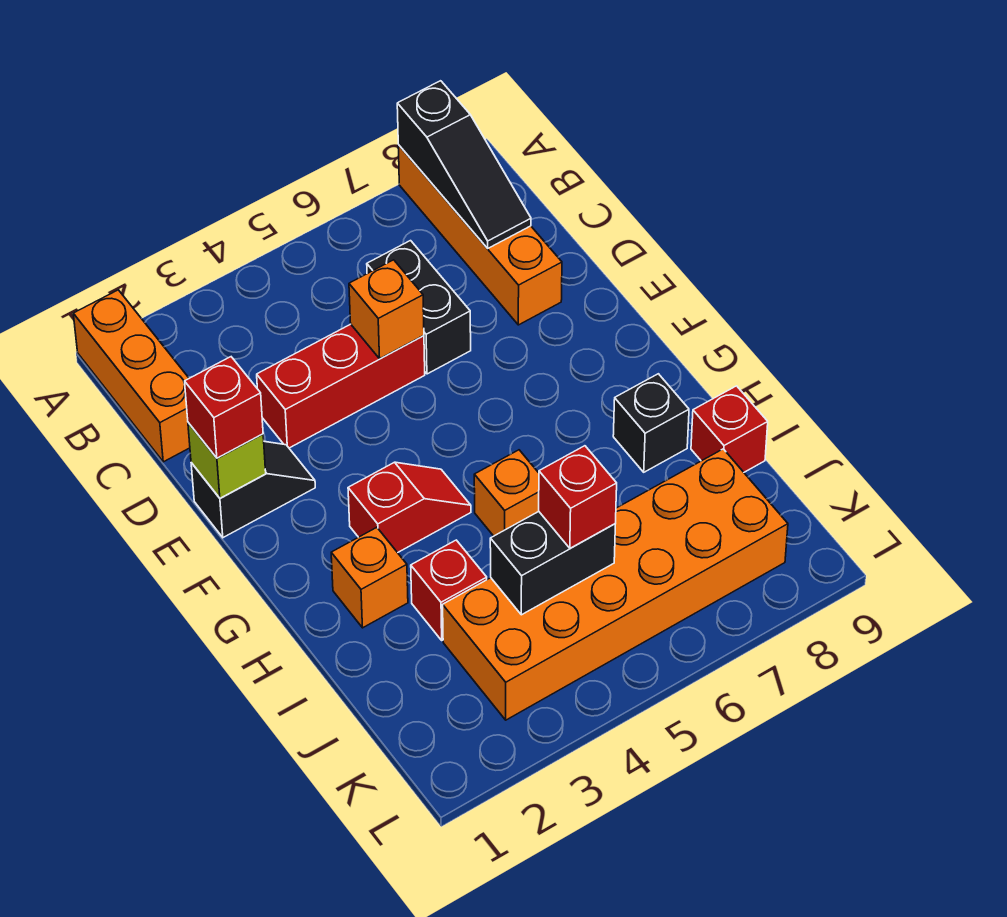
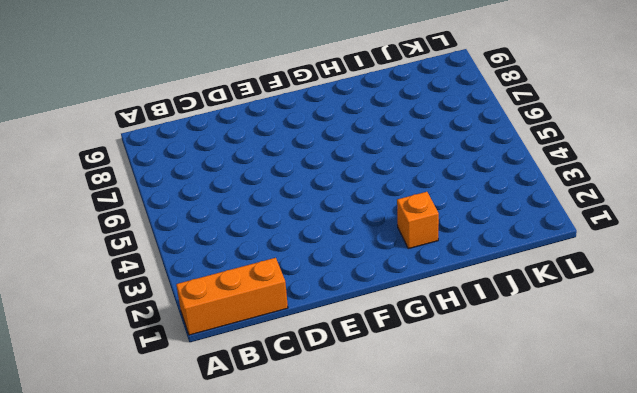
none -> orange 1x4 brick [398,145,562,325]
none -> black 1x2 brick [367,241,471,374]
none -> red 1x3 brick [257,324,425,448]

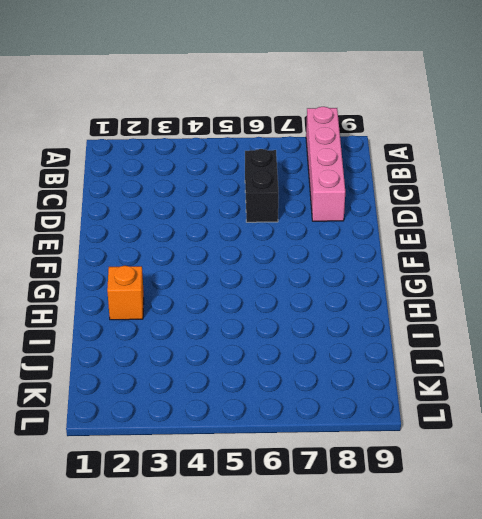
pink 1x4 brick [306,107,345,221] -> orange 1x4 brick [398,145,562,325]
none -> orange 1x3 brick [73,290,190,462]
none -> red 1x3 brick [257,324,425,448]
none -> black 1x2 slope [191,441,315,538]

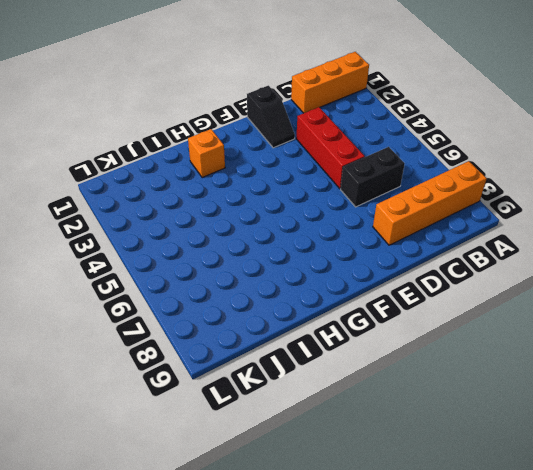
none -> red 1x2 slope [348,462,471,553]
none -> orange 1x1 brick [474,450,539,536]
none -> black 1x1 brick [613,374,689,472]

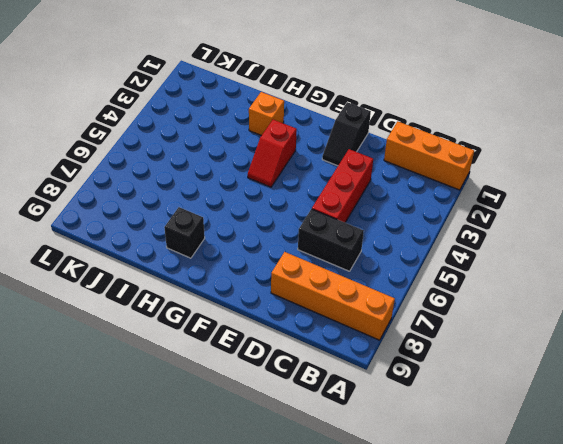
none -> orange 1x1 brick [474,450,539,536]
none -> red 1x1 brick [411,540,487,640]
none -> red 1x1 brick [691,386,768,472]

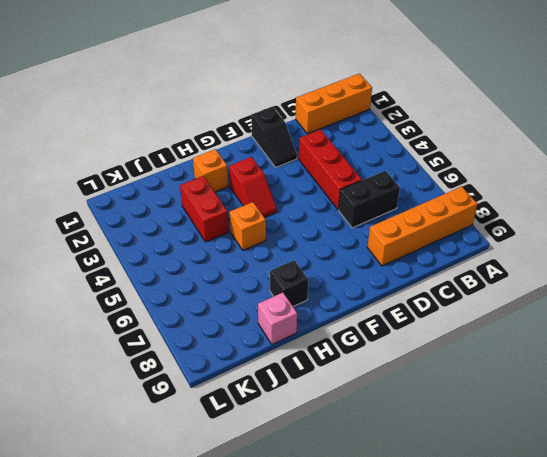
red 1x2 brick [180,176,229,242] -> red 1x1 brick [411,540,487,640]
pink 1x1 brick [258,293,297,344] -> red 1x1 brick [691,386,768,472]
none -> orange 2x6 brick [443,449,788,720]
none -> black 1x3 slope [397,81,531,248]
none -> orange 1x1 brick [349,260,424,359]

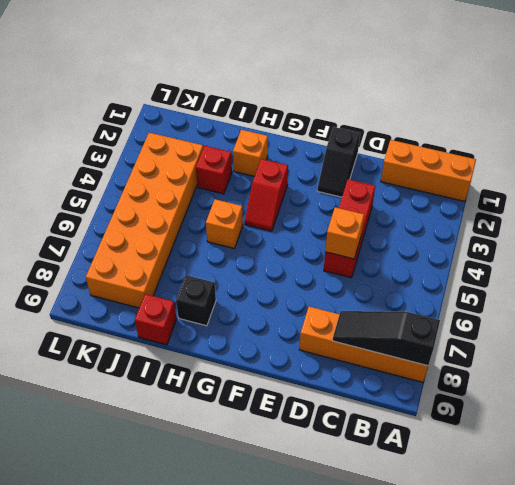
none -> black 1x2 brick [367,241,471,374]
none -> lime 1x1 brick [188,423,266,498]
none -> black 1x2 brick [490,512,615,615]

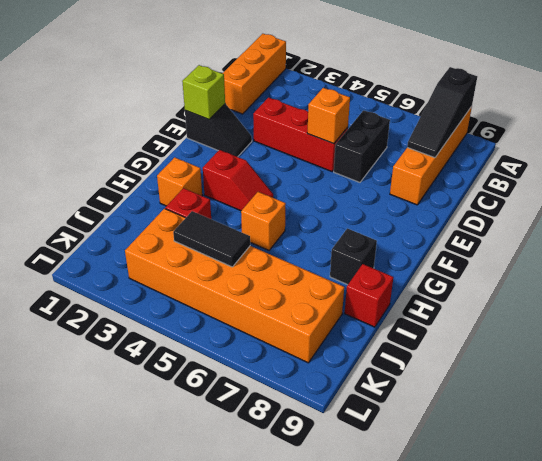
black 1x2 tile [173,211,250,267] -> black 1x2 brick [490,512,615,615]
none -> red 1x1 brick [185,357,263,458]
none -> red 1x1 brick [539,446,617,548]

